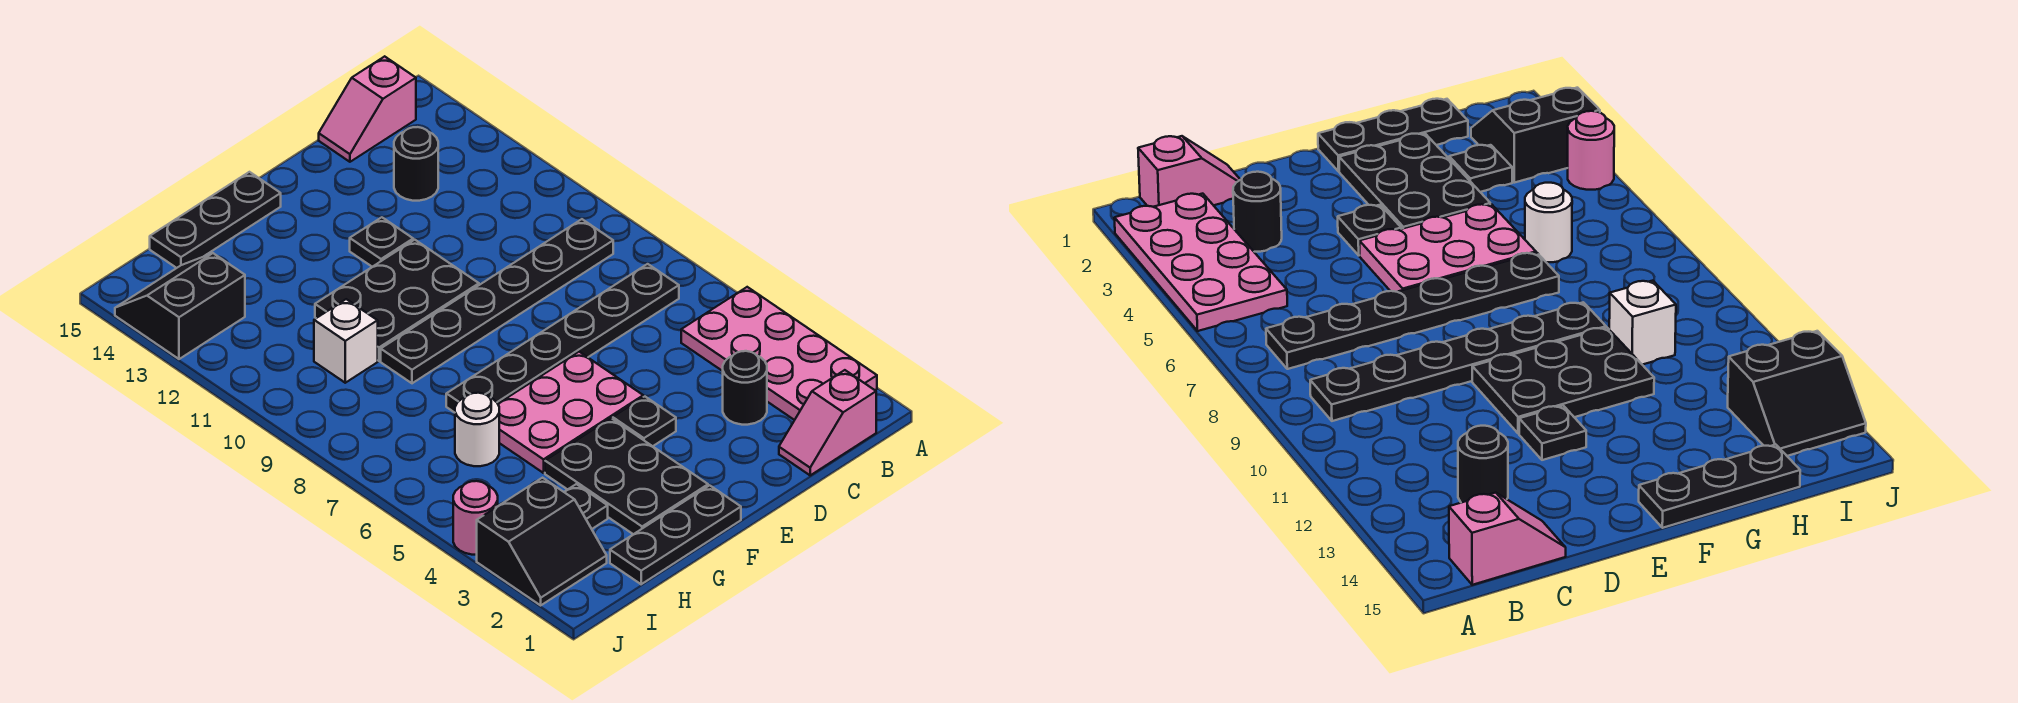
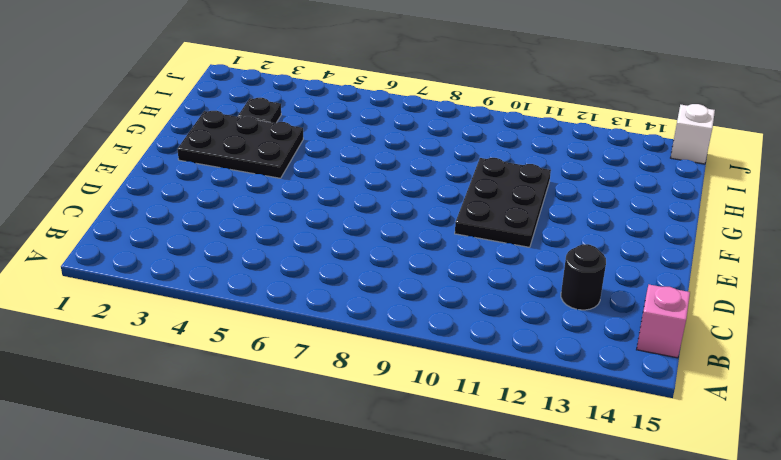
white 1x1 brick [671,104,715,164] -> white 1x1 brick moved to [314,299,378,383]
none -> pink 2x4 plate [681,287,877,420]
none -> pink 1x2 slope [779,370,876,475]
none -> black 1x6 plate [446,264,679,413]

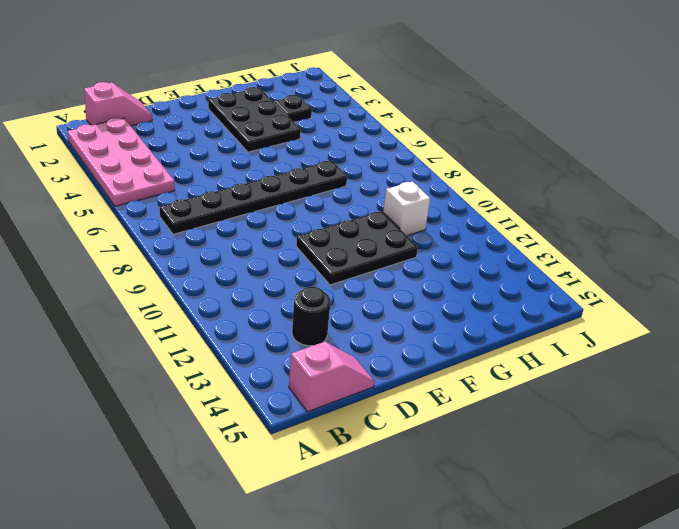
none -> black 1x6 plate [381,219,613,383]
none -> black 1x1 round brick [723,351,767,425]
none -> black 1x1 plate [613,397,676,446]

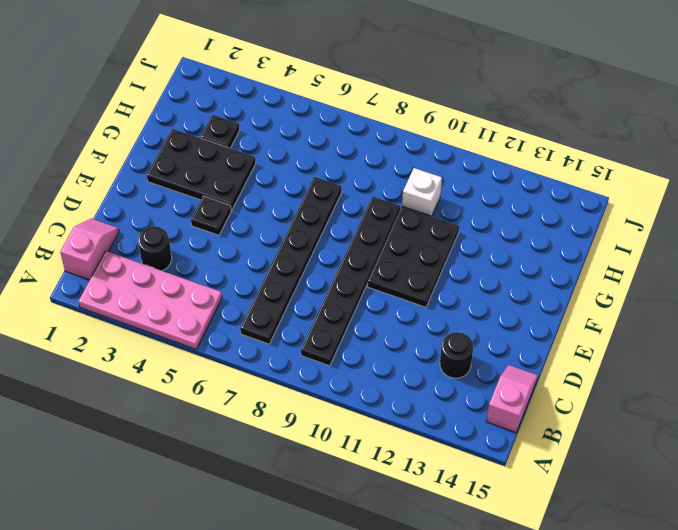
none -> pink 2x3 plate [498,352,643,473]
none -> black 1x1 plate [350,217,413,267]
none -> black 1x3 plate [610,485,741,584]

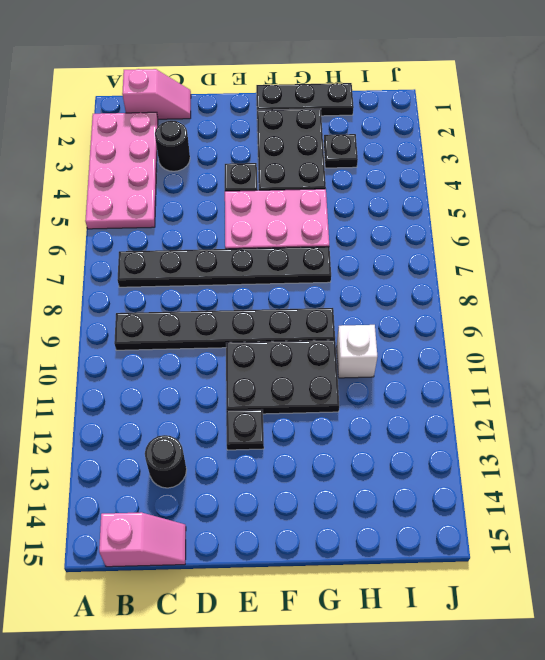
none -> black 1x3 plate [150,172,281,268]
none -> white 1x1 round brick [455,393,499,466]
none -> black 2x2 slope [477,478,607,605]

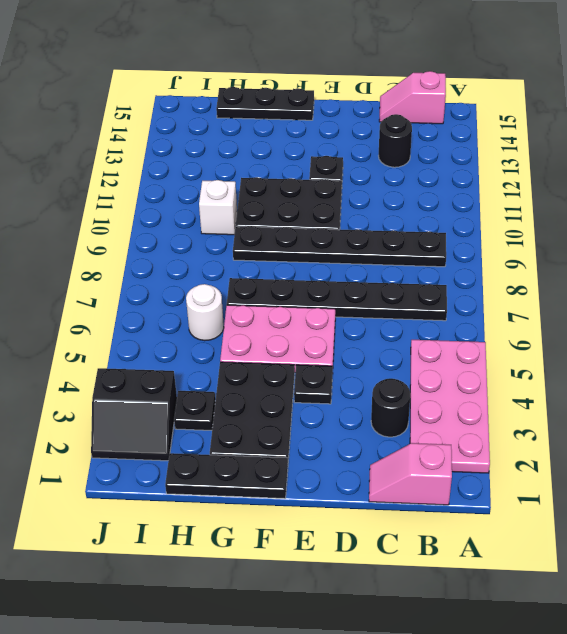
none -> black 2x2 slope [115,253,245,359]
none -> pink 1x1 round brick [453,481,498,555]

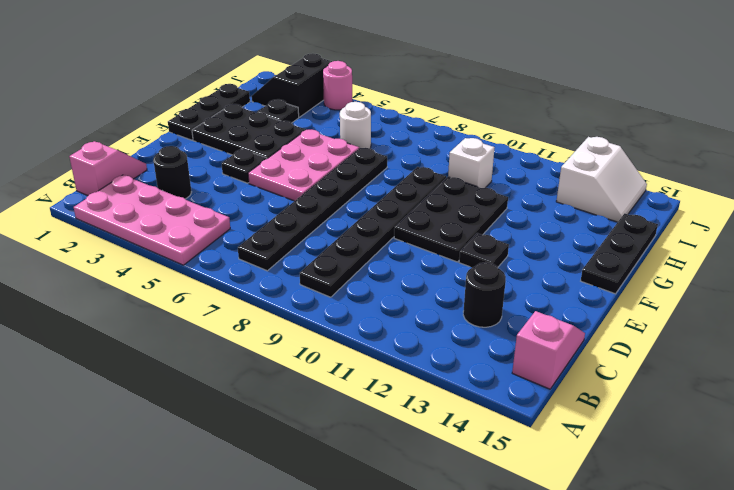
white 2x2 slope [556,137,647,222] -> black 2x2 slope [115,253,245,359]

